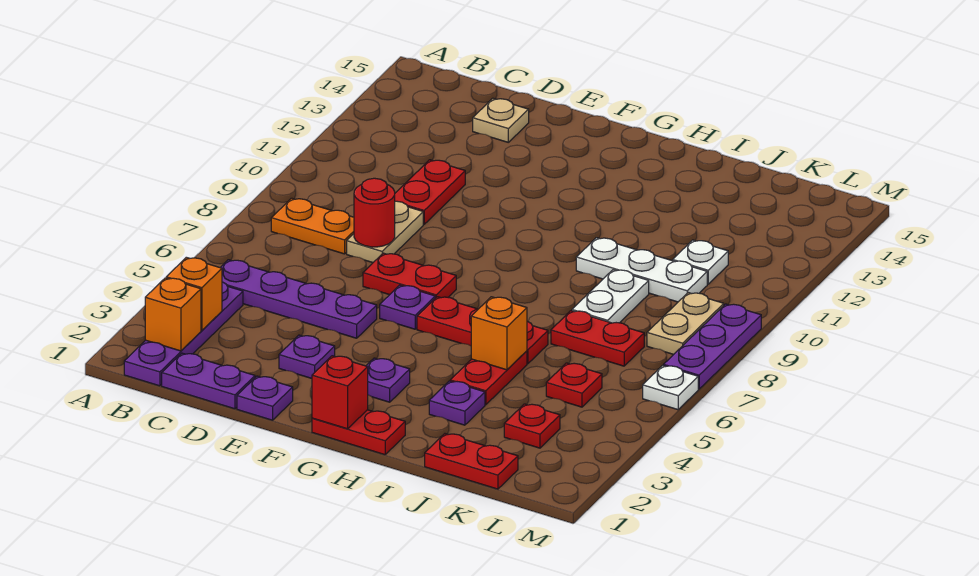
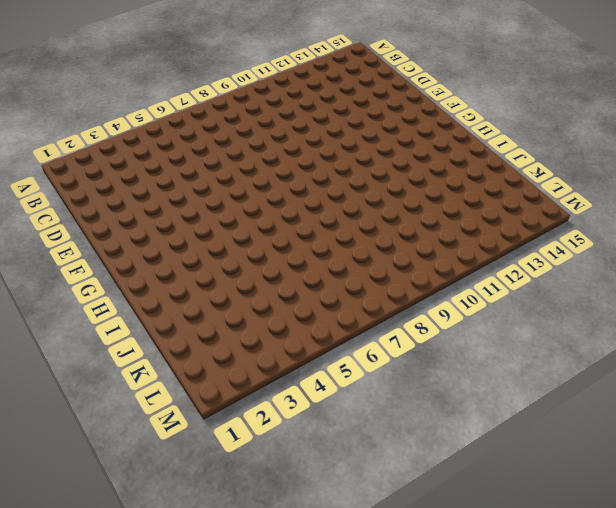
none -> purple 1x4 plate [124,282,243,386]
none -> purple 1x4 plate [220,260,377,338]
none -> orange 1x2 plate [271,198,354,254]
none -> purple 1x2 plate [162,353,255,409]

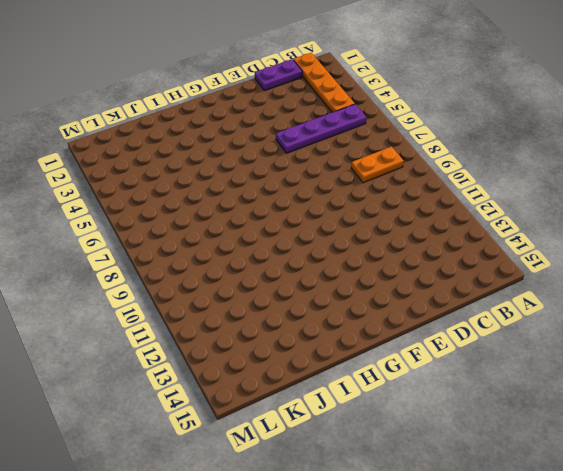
orange 1x4 plate [293,53,355,112] -> purple 1x4 plate [124,282,243,386]
none -> tan 1x2 plate [347,201,423,263]
none -> red 1x2 plate [395,160,465,224]
none -> tan 1x1 plate [473,98,529,142]
none -> purple 1x1 plate [237,376,293,420]

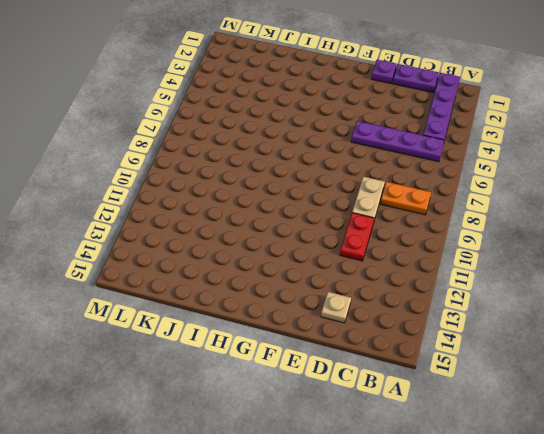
none -> purple 1x1 plate [279,335,335,378]
none -> red 1x2 plate [363,253,456,298]
none -> purple 1x1 plate [380,285,435,329]
none -> red 1x2 plate [312,410,405,455]

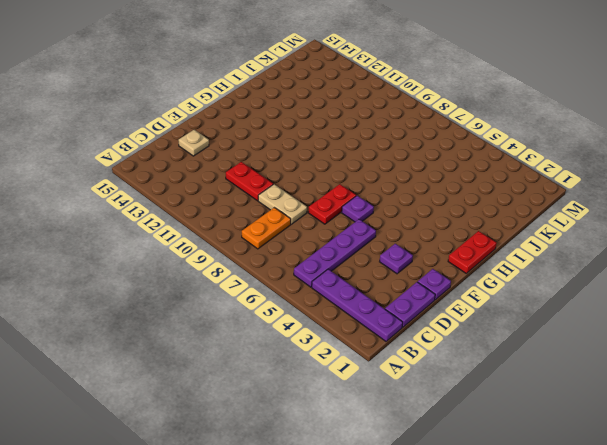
none -> purple 1x1 plate [366,358,410,402]
none -> red 1x3 plate [417,297,548,364]
none -> purple 1x1 plate [429,381,485,425]
none -> red 1x2 plate [450,351,527,405]

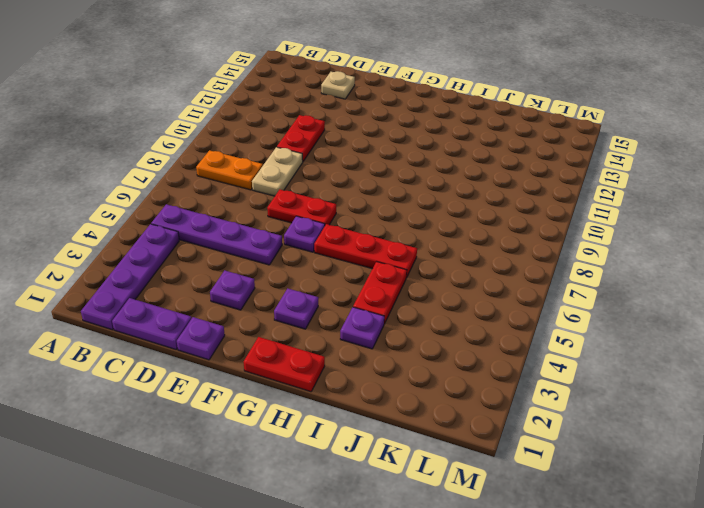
none -> white 1x3 plate [576,238,707,302]
none -> red 1x2 plate [425,434,518,489]
none -> red 1x2 plate [551,311,644,366]
none -> white 1x2 plate [572,270,649,323]

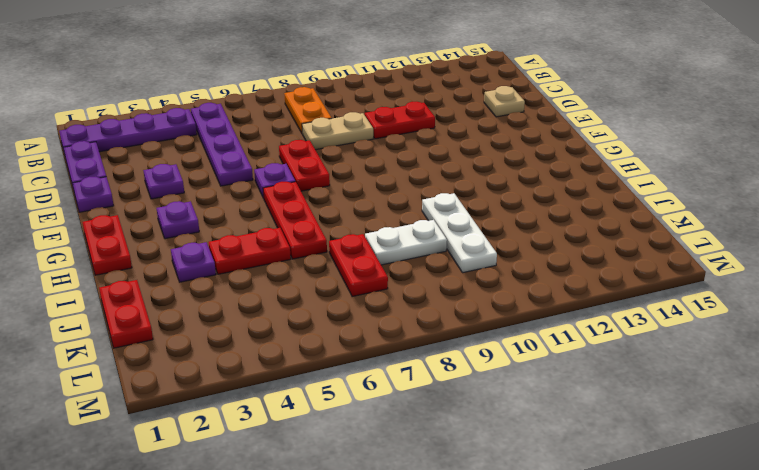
none -> red 1x1 plate [504,404,560,448]
none -> red 1x1 plate [546,363,602,407]
none -> white 1x1 plate [673,240,728,284]
none -> tan 1x2 plate [647,293,724,355]

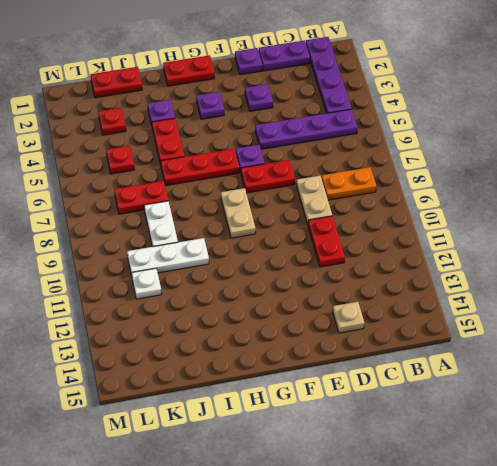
tan 1x2 plate [221,188,256,238] -> tan 1x2 plate moved to [647,293,724,355]
none -> white 1x1 plate [643,365,698,410]
none -> purple 1x3 plate [664,304,761,389]
none -> orange 1x1 brick [145,278,201,351]
none -> orange 1x1 brick [166,257,222,330]

